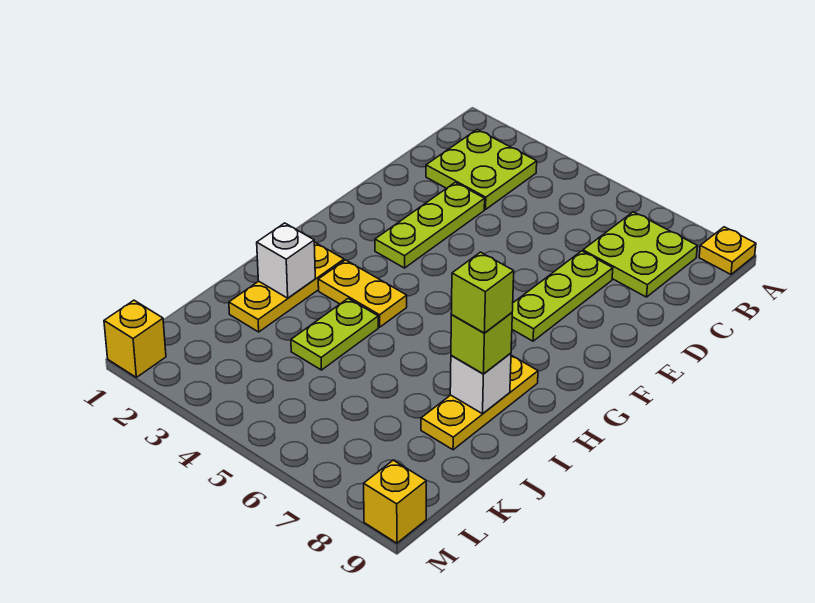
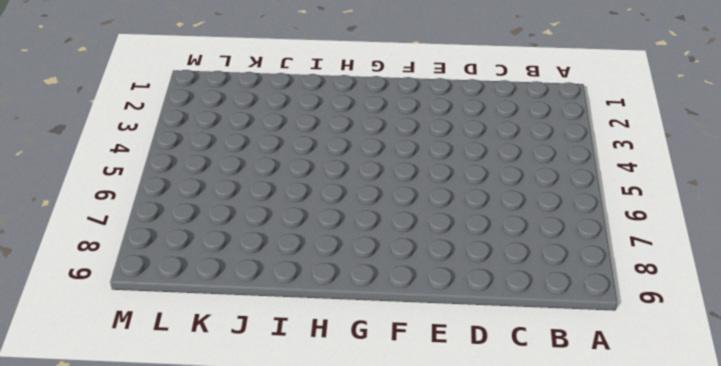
none -> yellow 1x1 plate [699,227,756,274]
none -> lime 2x2 plate [426,130,537,209]
none -> lime 2x2 plate [583,212,697,297]

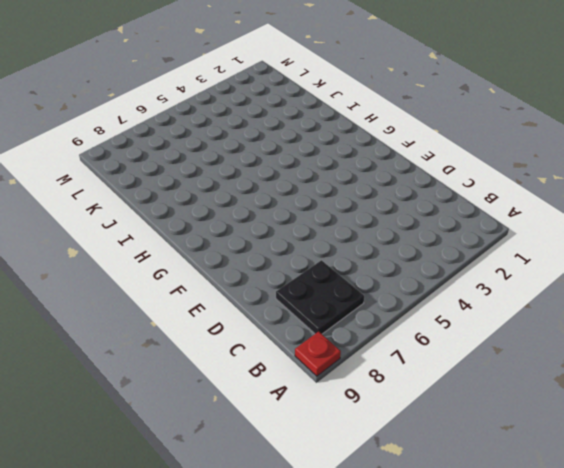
red 1x1 plate [295,331,341,376] -> yellow 1x1 plate [699,227,756,274]
black 2x2 plate [276,260,364,334] -> lime 2x2 plate [583,212,697,297]
none -> lime 2x2 plate [426,130,537,209]
none -> lime 1x3 plate [375,182,485,268]
none -> lime 1x3 plate [512,251,613,341]

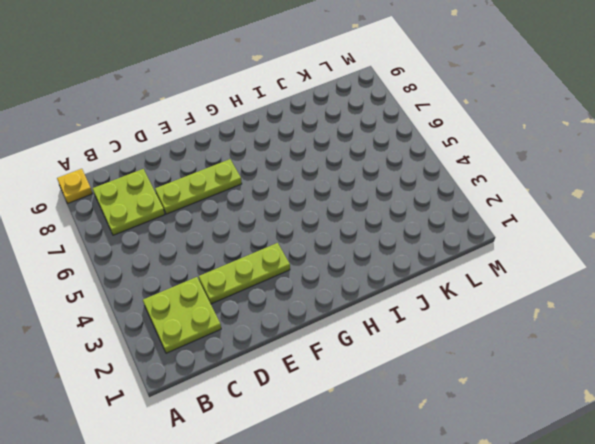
none -> yellow 1x3 plate [229,242,344,332]
none -> yellow 1x2 plate [318,260,407,327]
none -> yellow 1x3 plate [421,355,538,450]

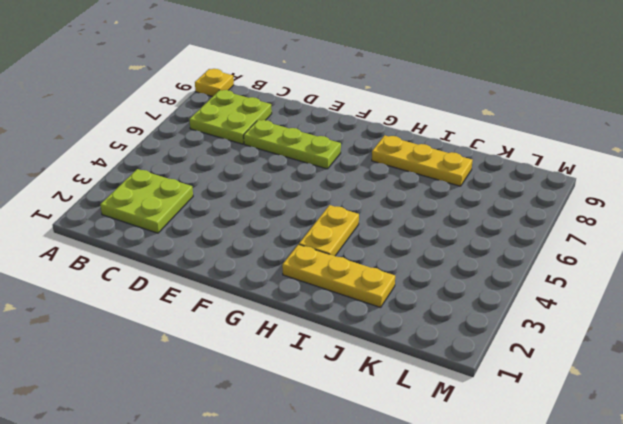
none -> lime 1x3 plate [375,182,485,268]
none -> lime 1x2 plate [291,299,378,370]
none -> yellow 1x1 brick [104,300,166,377]

